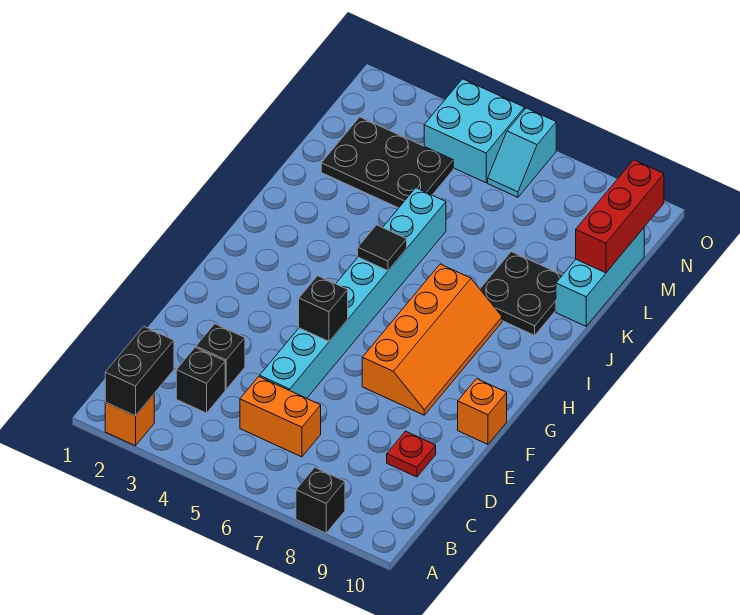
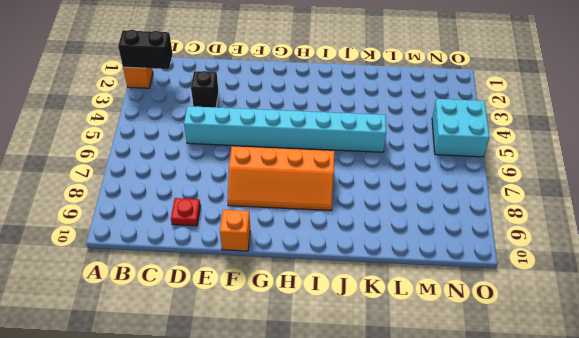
none -> black 1x1 brick [296,468,345,533]
none -> black 1x1 brick [176,347,225,413]
none -> orange 1x2 brick [240,377,321,457]

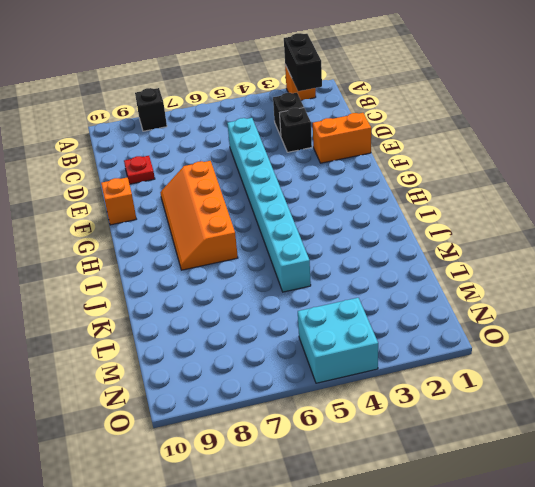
orange 1x2 brick [313,113,371,163] -> orange 1x2 brick moved to [240,377,321,457]
none -> black 2x2 plate [480,252,562,335]
none -> cyan 1x3 brick [556,228,644,326]
none -> black 2x3 plate [321,117,453,208]

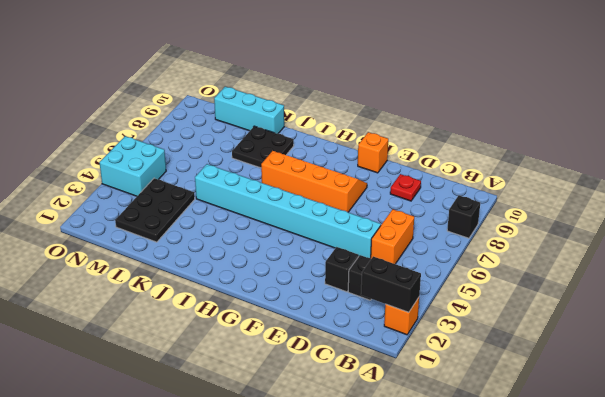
none -> cyan 1x2 slope [488,108,556,197]
none -> black 1x1 brick [299,276,348,341]
none -> black 1x1 tile [358,225,407,271]

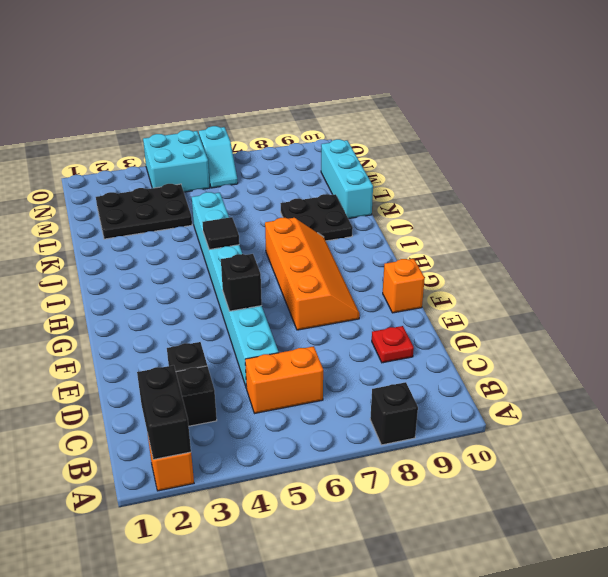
none -> red 1x3 brick [576,160,664,273]

